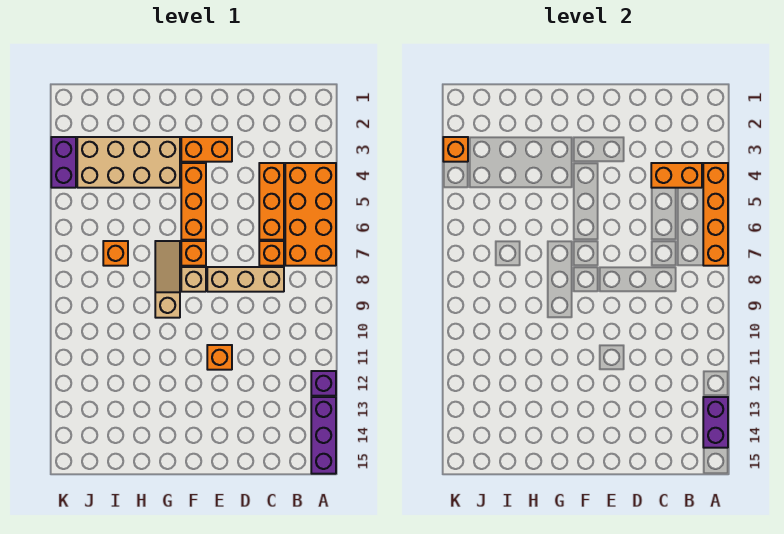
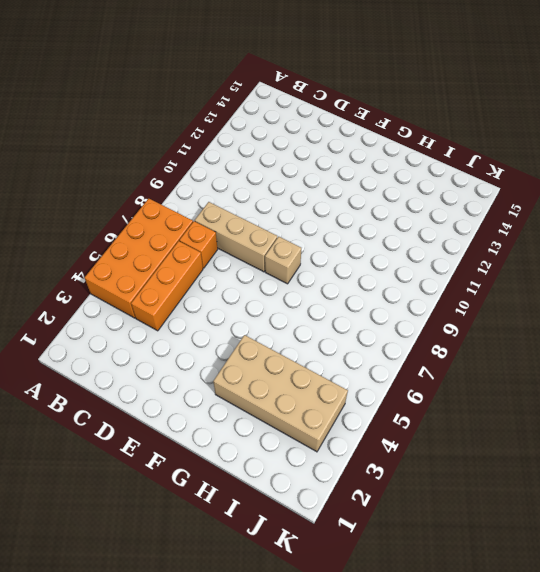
none -> purple 1x1 brick [311,371,336,396]
none -> purple 1x3 brick [311,397,336,474]
none -> orange 1x2 brick [181,137,232,162]

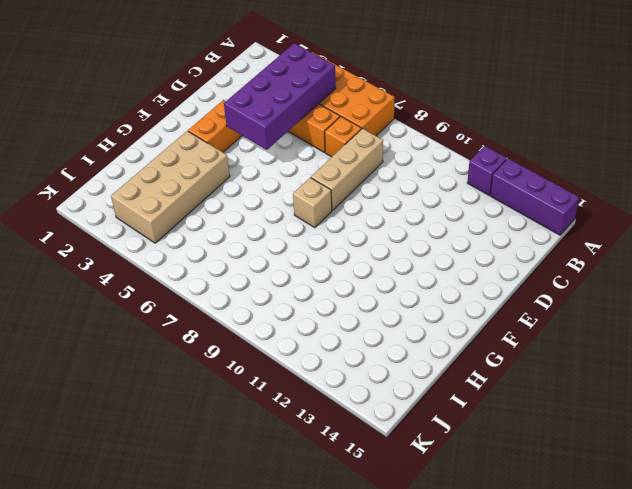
purple 2x4 brick [224,43,336,150] -> orange 1x2 brick [651,163,702,188]
none -> orange 1x1 brick [207,345,232,370]
none -> orange 1x3 brick [181,163,206,240]
none -> orange 1x1 brick [181,241,206,266]

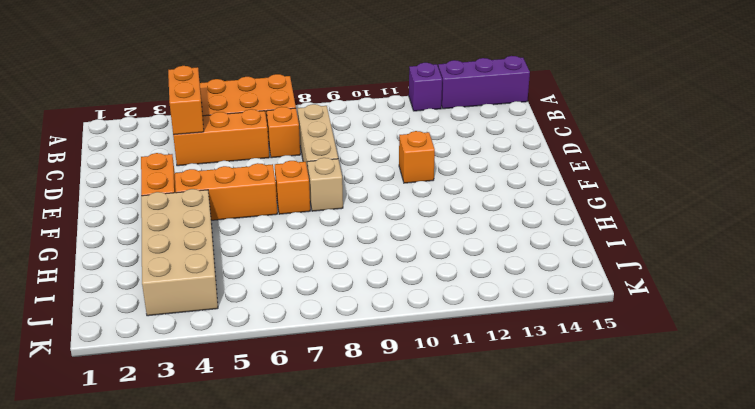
none -> tan 1x3 slope [155,241,180,318]
none -> orange 1x1 brick [103,241,128,266]
none -> purple 1x2 brick [51,137,76,188]

